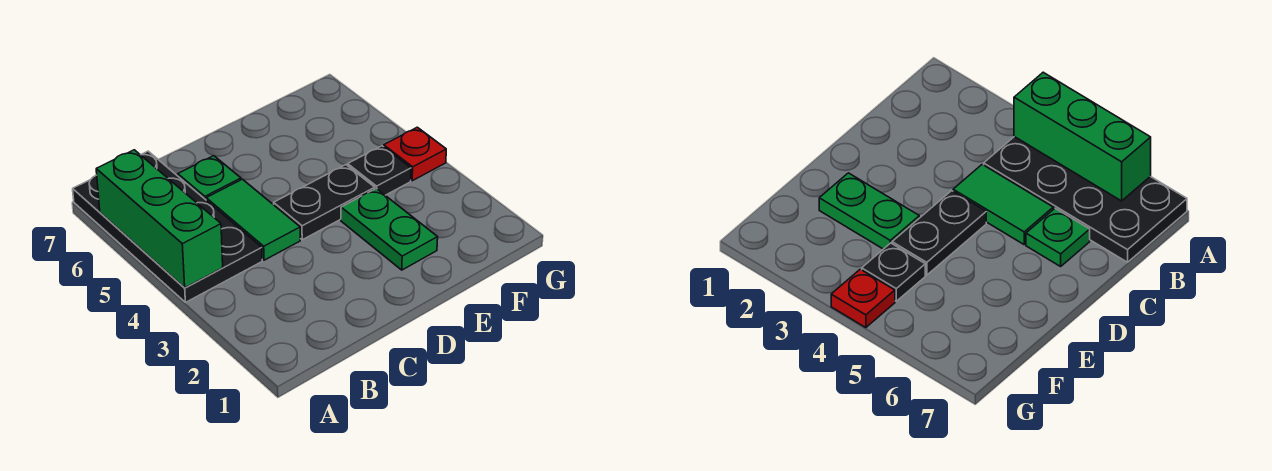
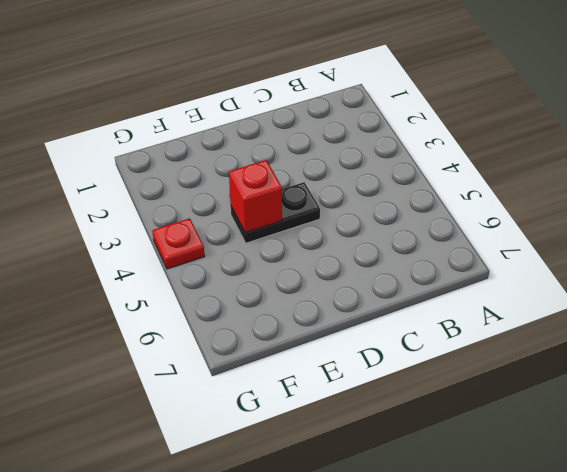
red 1x1 brick [229,160,282,233] -> none
none -> black 2x4 plate [73,151,262,302]
none -> green 1x2 tile [206,179,300,260]

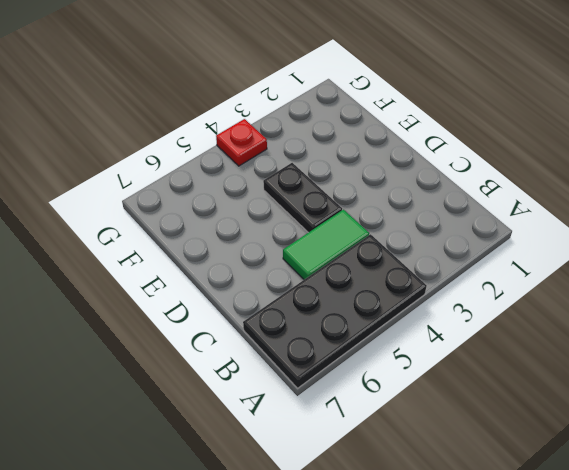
none -> green 1x1 plate [178,156,241,200]
none -> green 1x2 plate [341,188,438,270]

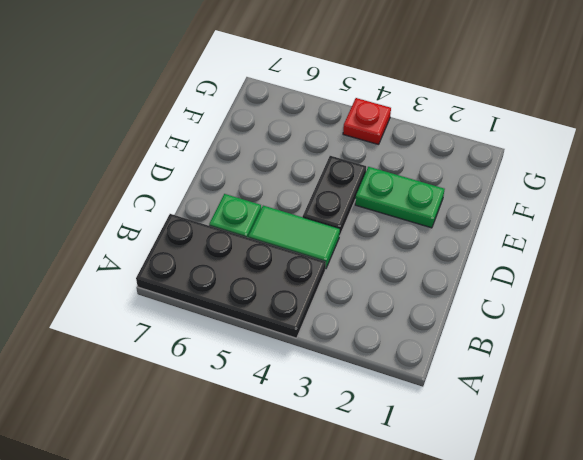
none -> black 1x1 plate [347,146,411,195]
none -> green 1x3 brick [96,150,223,288]

